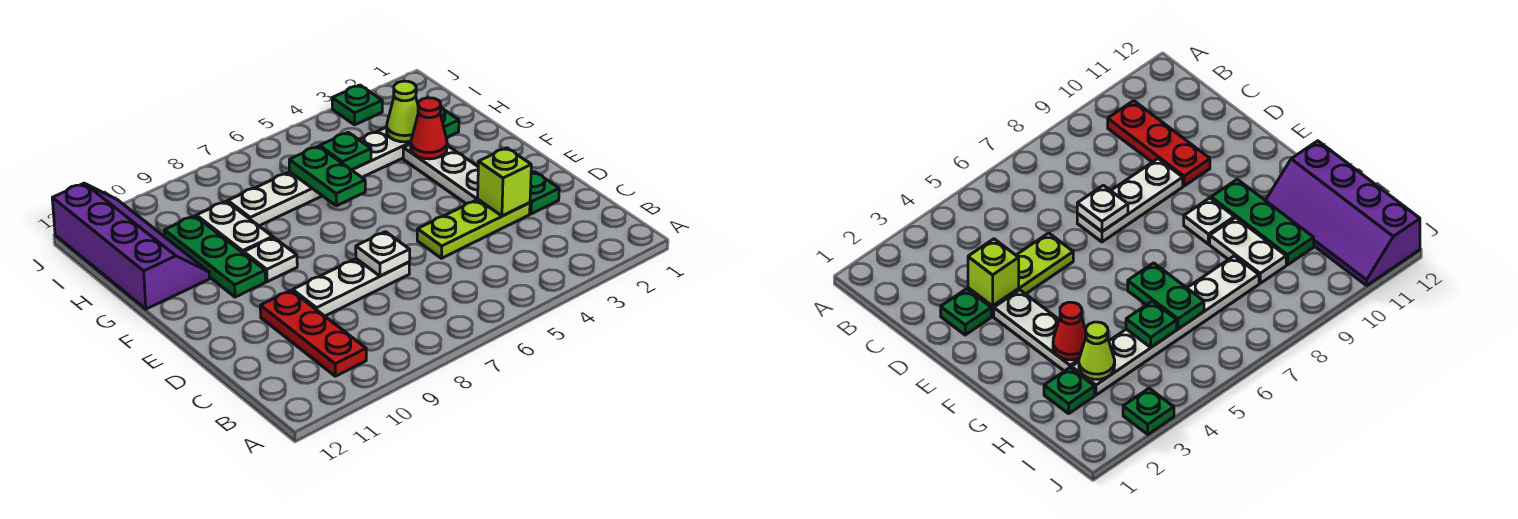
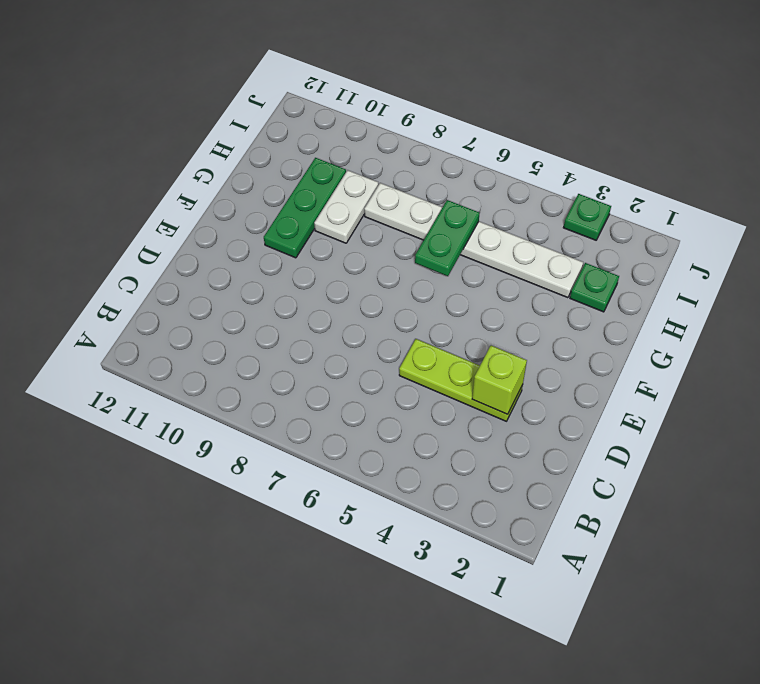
none -> red 1x3 plate [260,290,366,376]
none -> green 1x1 plate [530,172,559,214]
none -> white 1x3 plate [293,259,409,316]

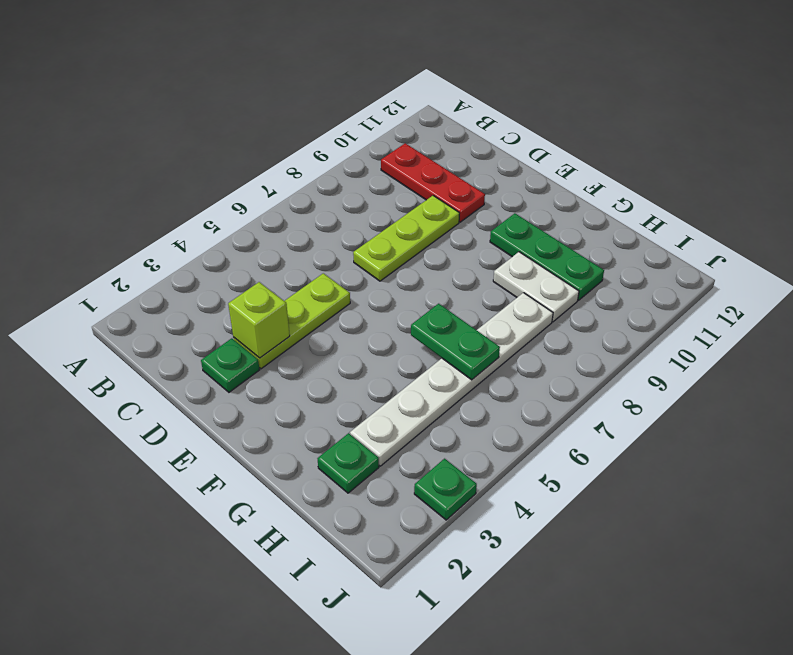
lime 1x3 plate [353,196,459,281] -> white 1x3 plate [293,259,409,316]
none -> white 1x3 plate [403,144,478,204]
none -> white 1x1 plate [244,238,297,282]
none -> purple 2x4 slope [52,183,209,309]

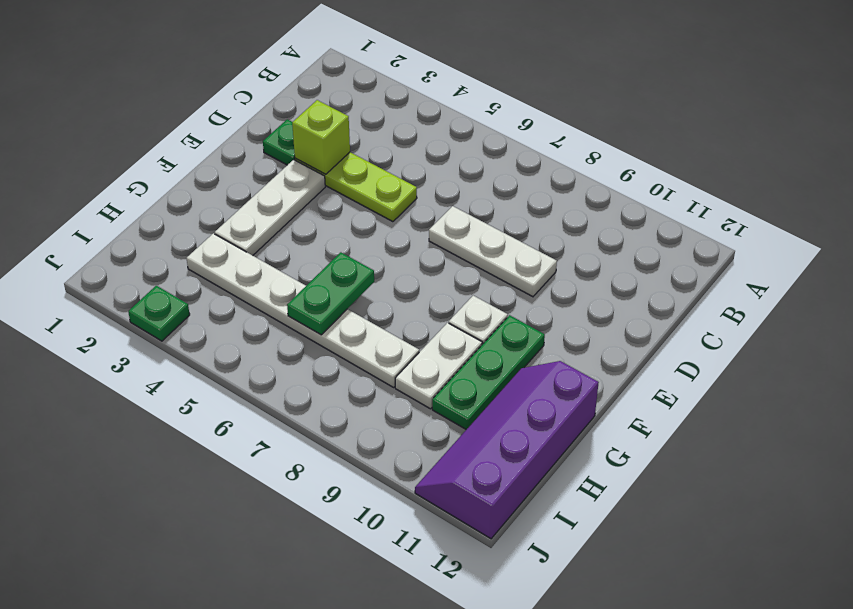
none -> red 1x3 plate [260,290,366,376]
none -> green 1x1 plate [440,107,459,138]
none -> white 1x1 plate [356,232,410,276]

